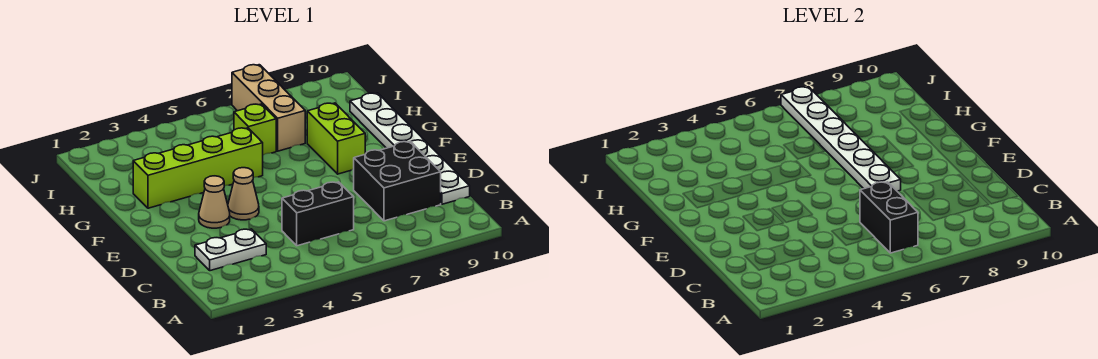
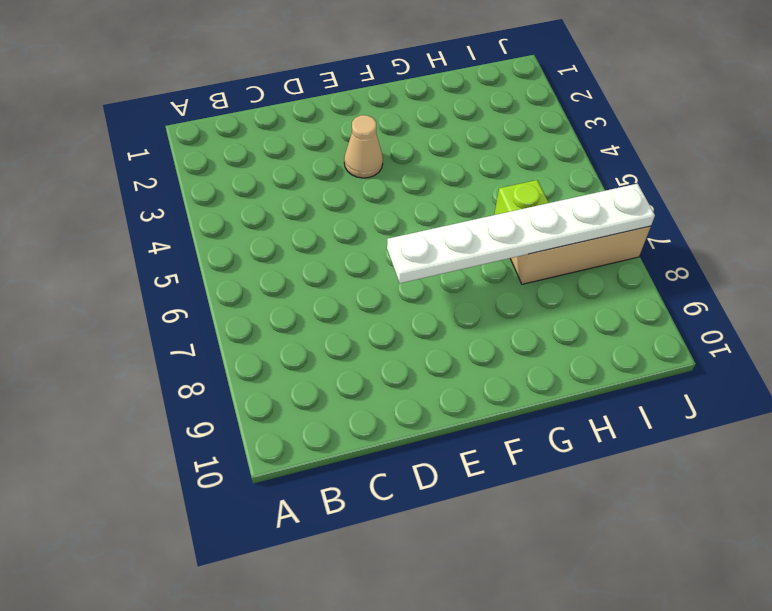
none -> white 1x2 plate [195,229,266,271]
none -> black 1x2 brick [282,182,354,246]
none -> black 2x2 brick [354,142,441,221]

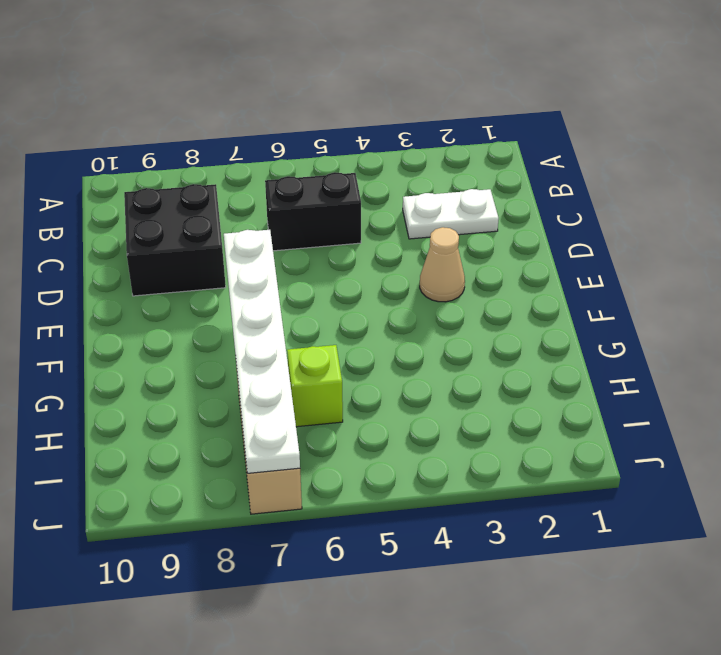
none -> white 1x6 plate [350,93,470,204]
none -> tan 1x1 cone [228,168,259,220]
none -> lime 1x2 brick [307,103,365,174]

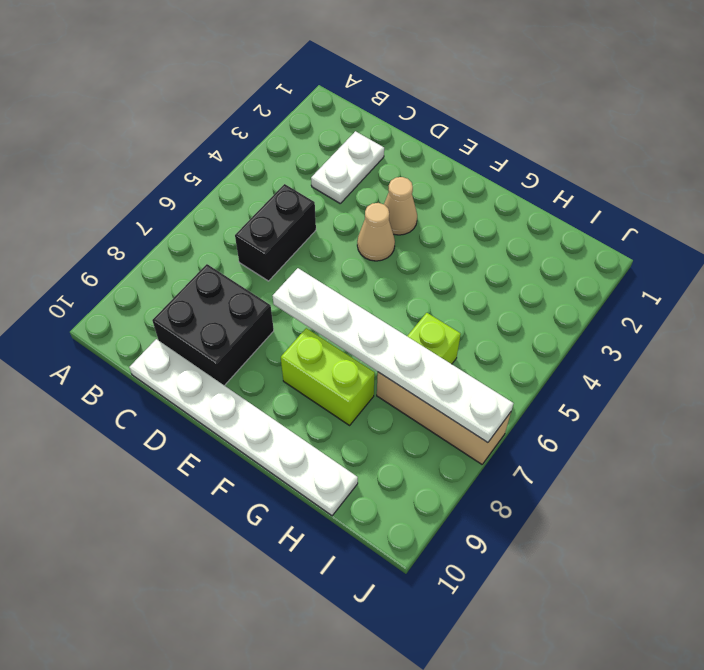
none -> lime 1x4 brick [133,128,263,208]
none -> black 1x2 brick [860,182,918,253]

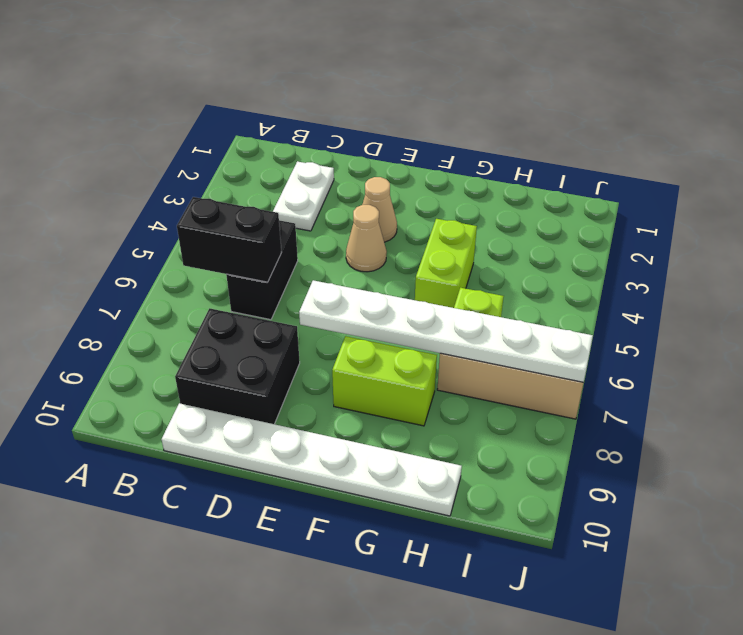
lime 1x2 brick [415,219,477,308] -> lime 1x4 brick [133,128,263,208]

